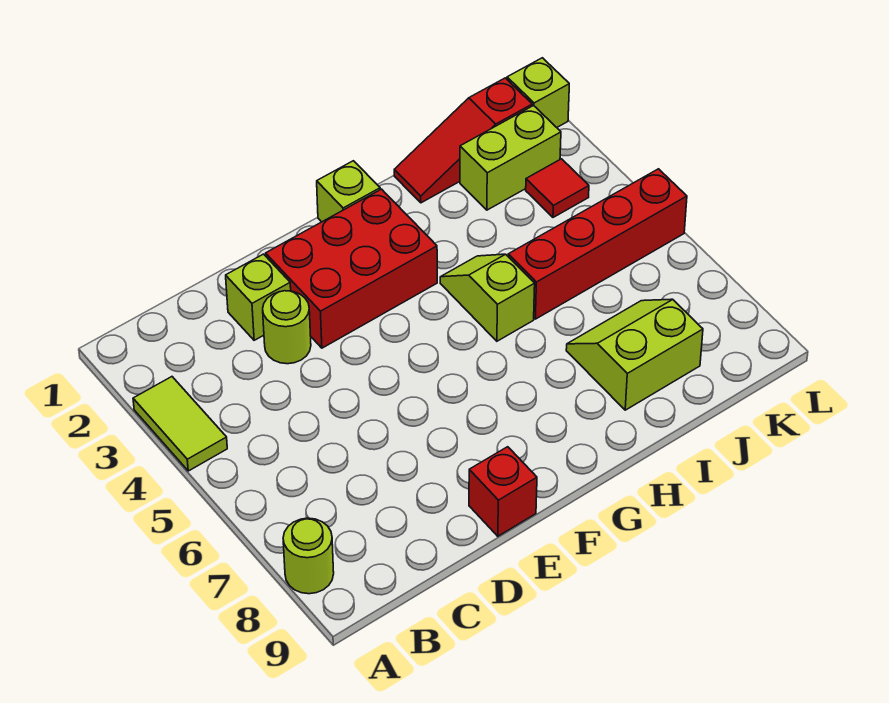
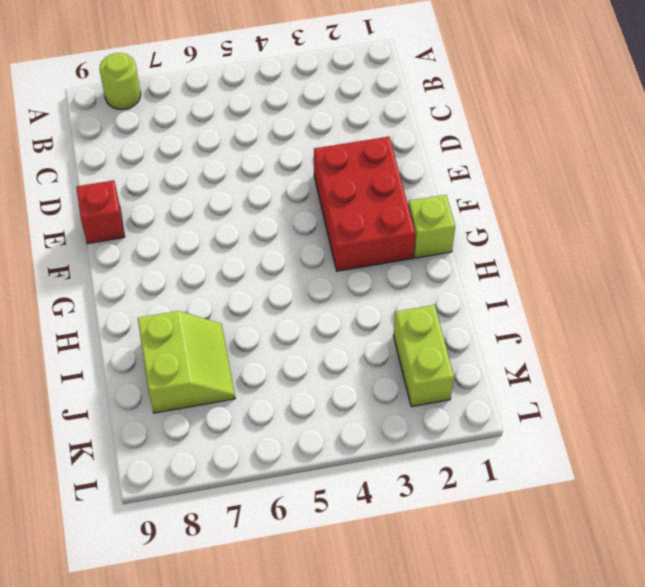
none -> lime 1x2 tile [133,377,227,471]
none -> lime 1x1 brick [226,254,291,340]
none -> lime 1x1 round brick [263,291,311,364]

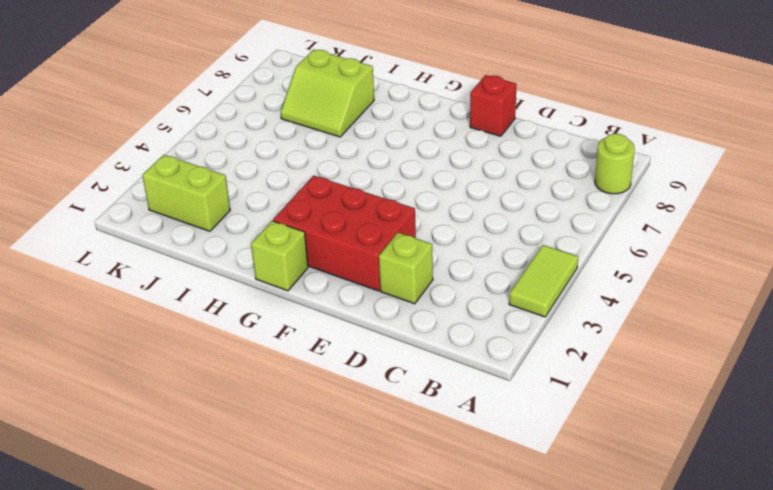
none -> lime 1x1 round brick [263,291,311,364]
none -> lime 1x2 slope [440,254,535,341]
none -> red 1x3 slope [394,78,532,203]

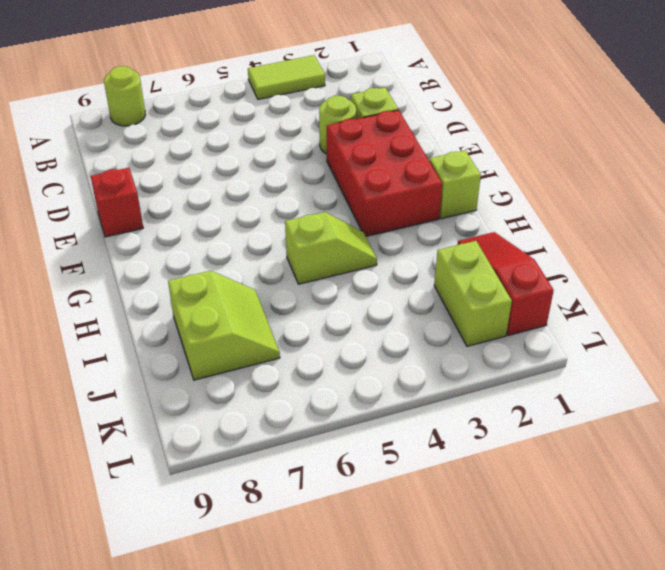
none -> red 1x4 brick [508,169,687,319]
none -> red 1x1 tile [526,159,589,217]
none -> lime 1x1 brick [507,58,569,128]

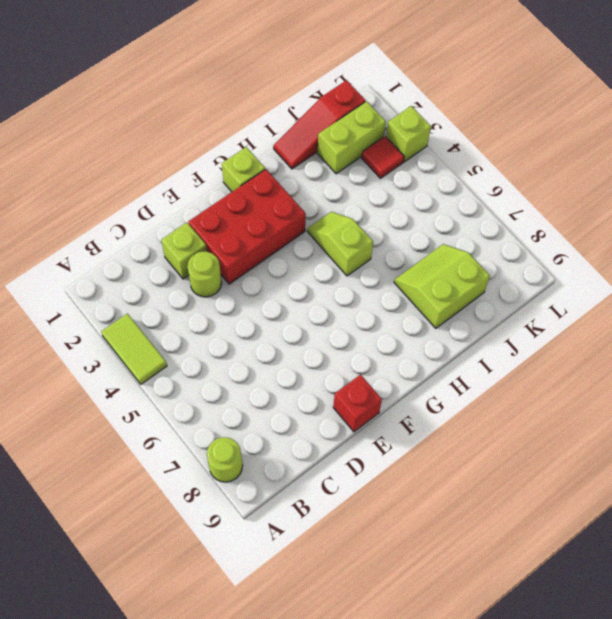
lime 1x1 brick [386,106,431,162] -> lime 1x1 brick moved to [507,58,569,128]
none -> red 1x4 brick [508,169,687,319]

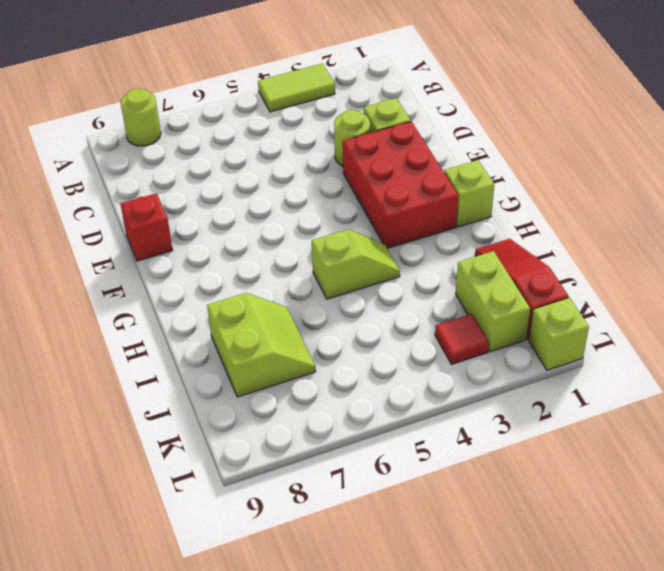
none -> red 1x4 brick [508,169,687,319]

